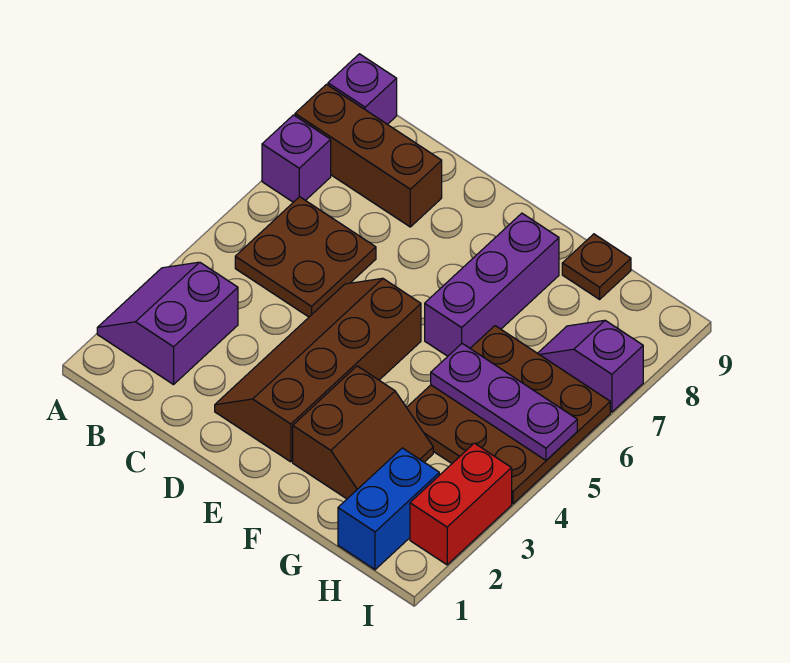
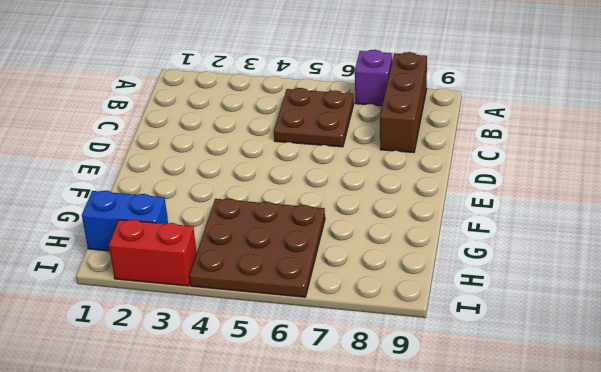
none -> purple 2x2 slope [97,262,238,385]
none -> purple 1x1 brick [328,54,397,125]
none -> brown 2x4 slope [215,278,421,462]

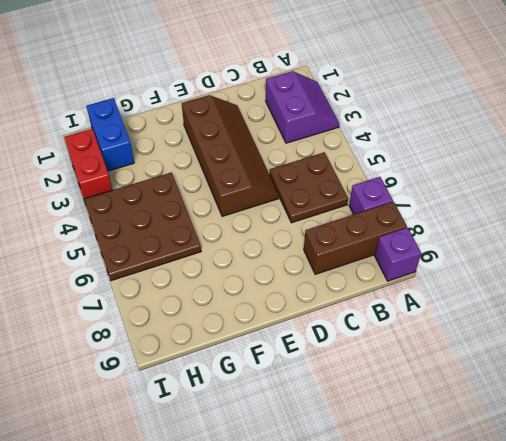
none -> brown 2x2 slope [293,366,433,499]
none -> purple 1x3 brick [425,213,559,356]
none -> brown 1x1 plate [562,234,631,299]

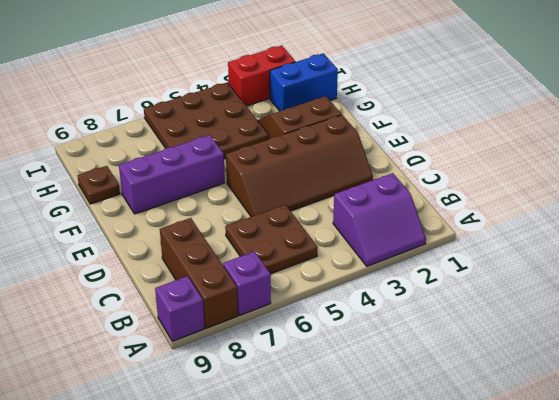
none -> purple 1x2 slope [538,320,643,412]
none -> purple 1x3 plate [431,344,577,460]

